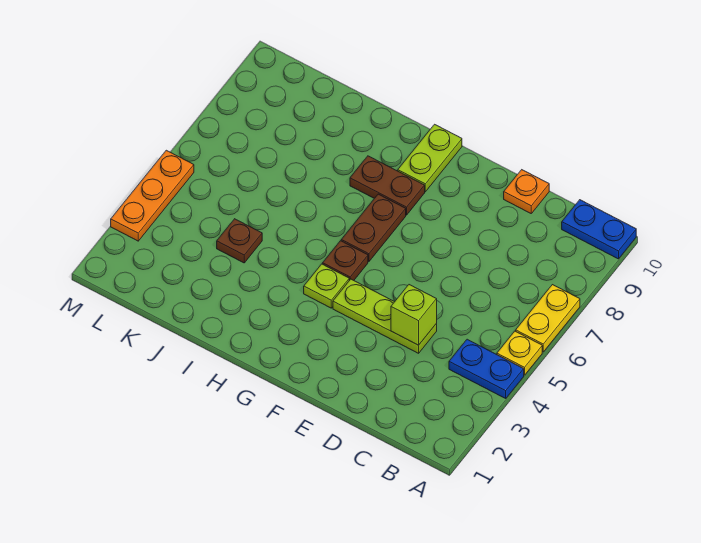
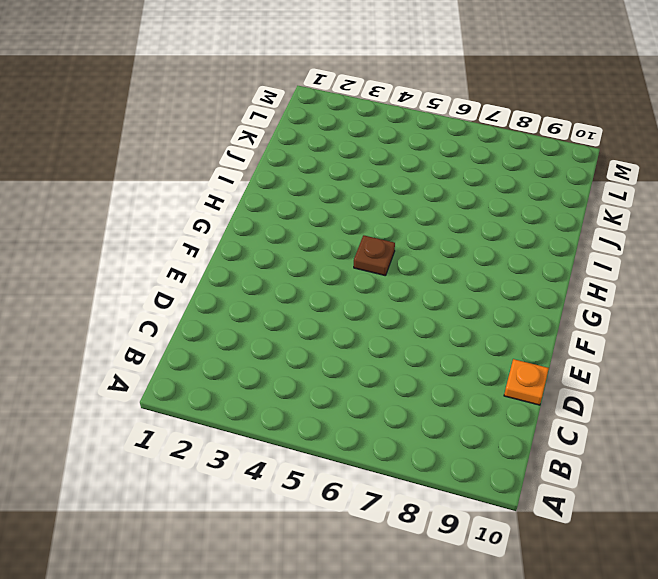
none -> blue 1x2 plate [449,339,524,398]
none -> yellow 1x1 plate [497,331,542,375]
none -> yellow 1x2 plate [516,285,580,352]

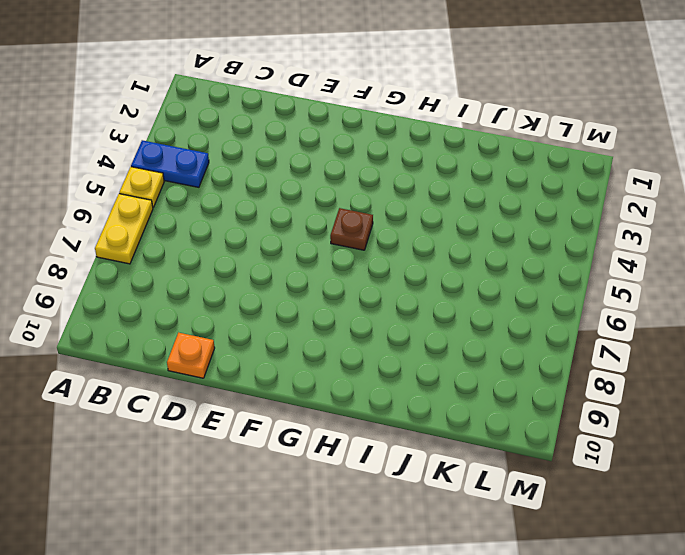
none -> blue 1x2 plate [562,200,636,259]
none -> lime 1x3 plate [333,279,437,353]
none -> lime 1x1 plate [304,264,349,308]

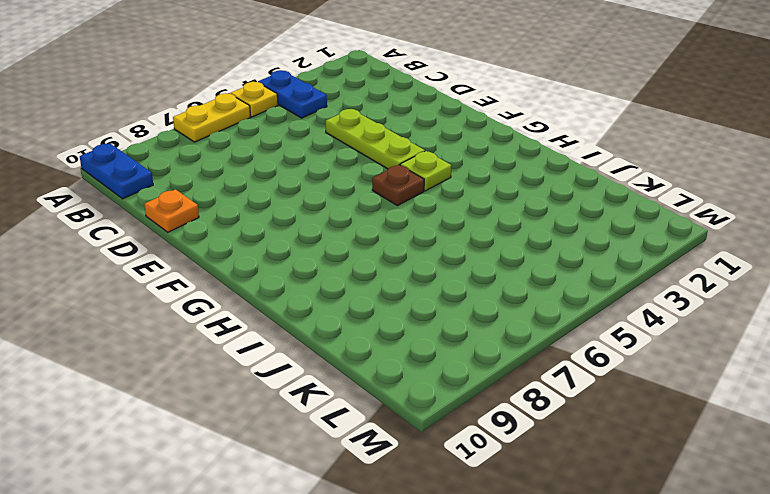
none -> brown 1x2 plate [341,194,406,262]
none -> brown 1x2 plate [350,156,425,215]
none -> lime 1x2 plate [398,124,462,192]

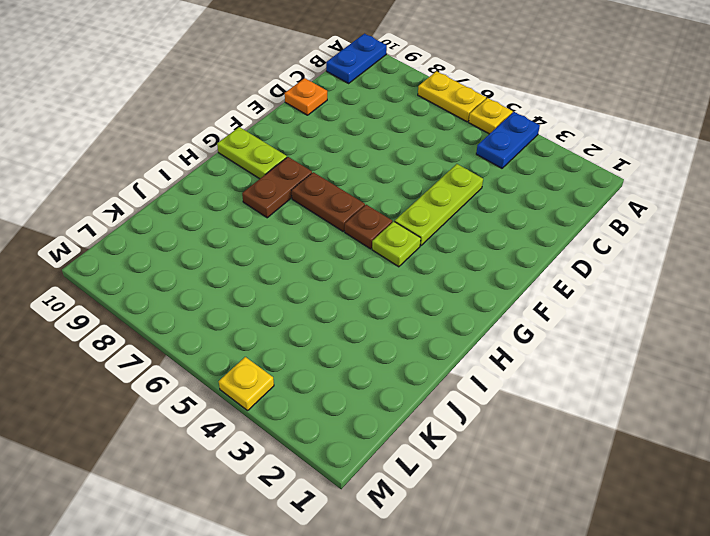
yellow 1x1 plate [219,357,274,411] -> orange 1x3 plate [111,150,194,241]
none -> brown 1x1 plate [217,219,262,263]
none -> lime 1x1 brick [391,285,437,345]

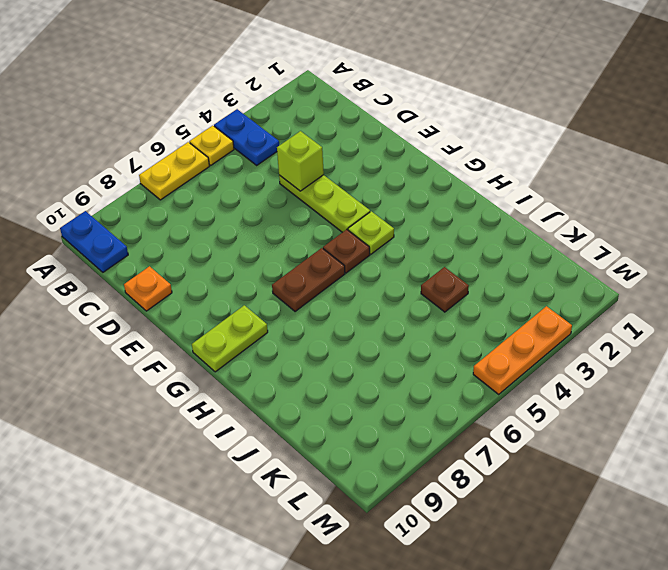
none -> brown 1x2 plate [350,156,425,215]

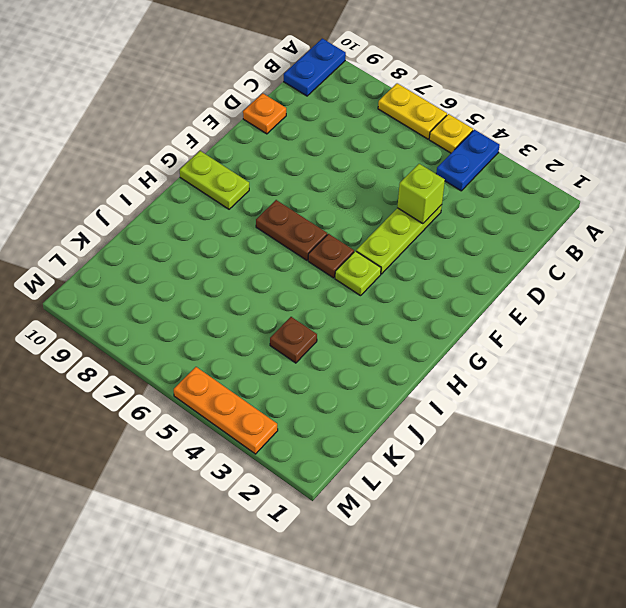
none -> brown 1x2 plate [350,156,425,215]

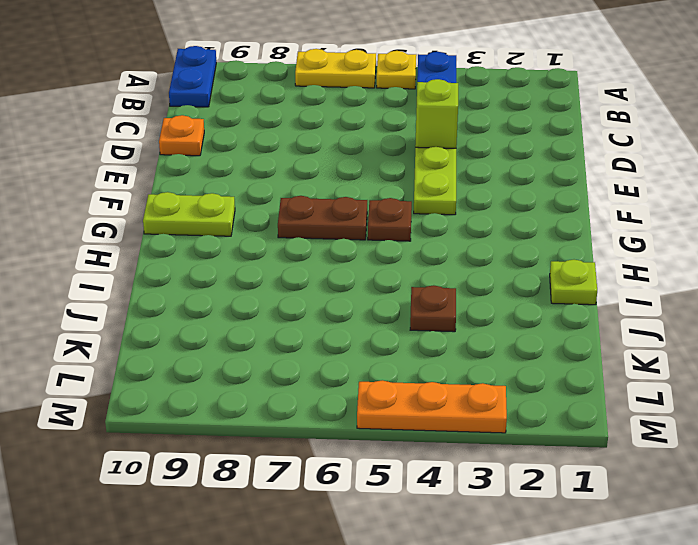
lime 1x1 plate [550,260,597,305] -> lime 1x1 plate moved to [304,264,349,308]
none -> brown 1x2 plate [350,156,425,215]

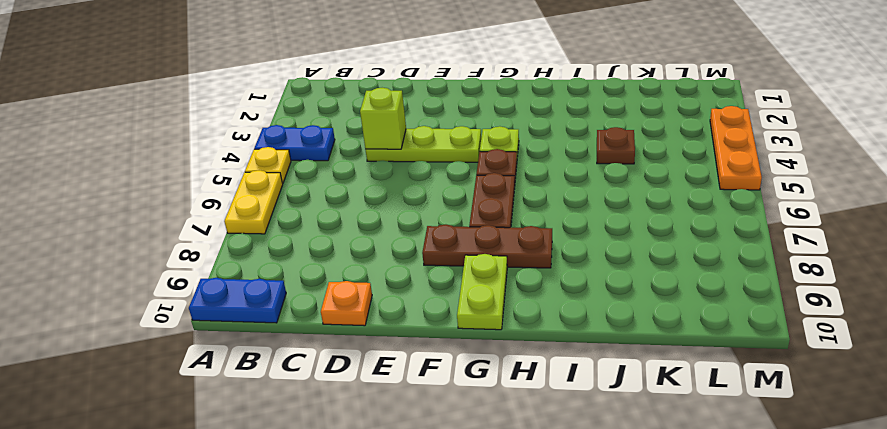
brown 1x3 plate [422,224,552,268] -> brown 1x2 plate [350,156,425,215]

